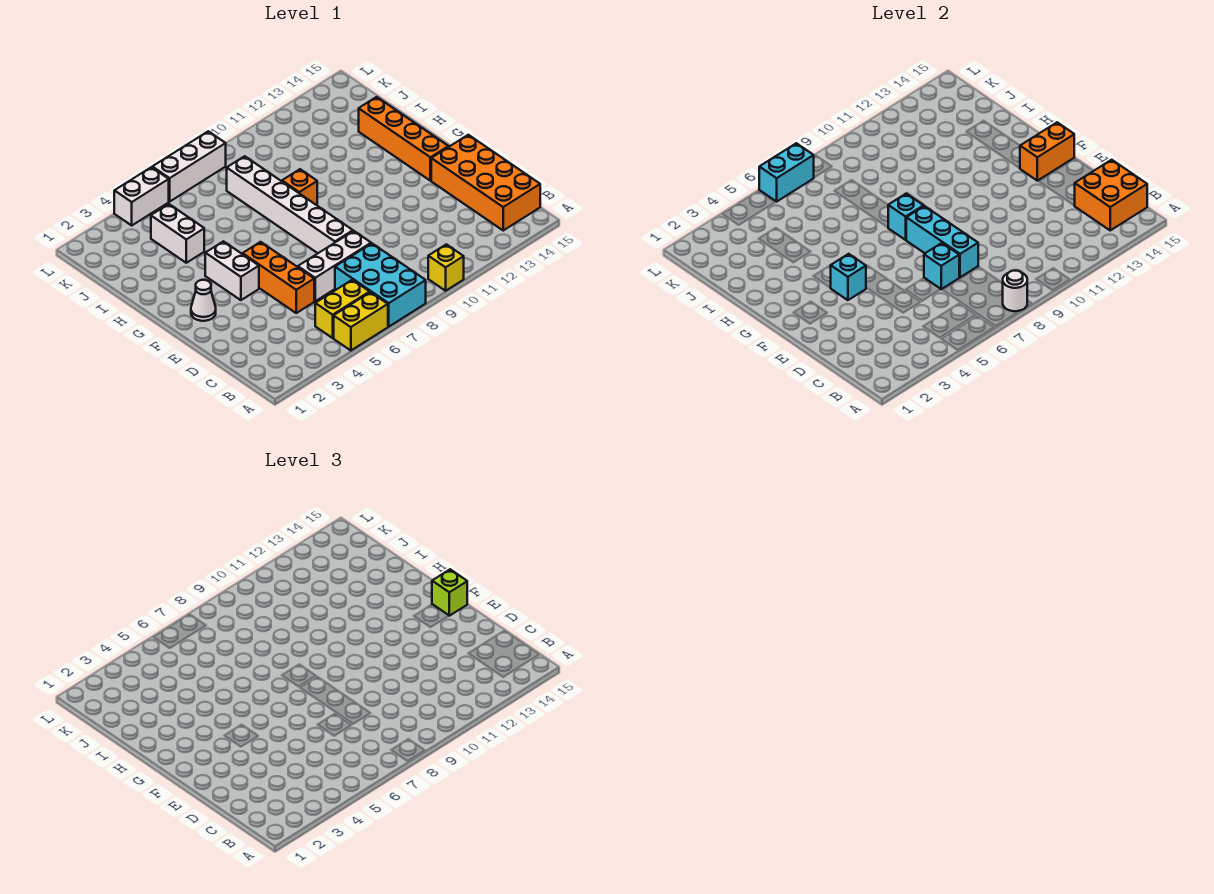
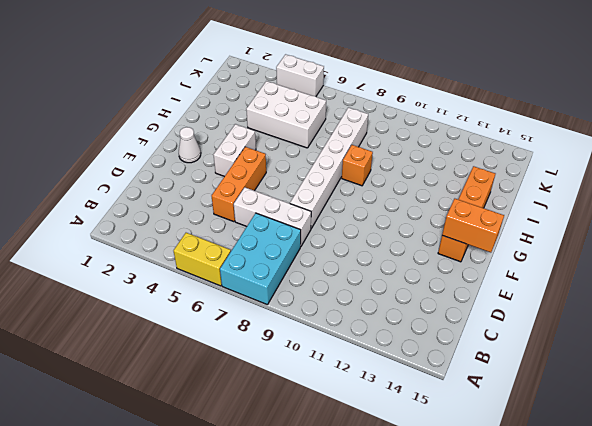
white 2x3 brick [246,81,326,148] -> white 1x2 brick [151,204,204,263]
none -> yellow 1x1 brick [428,244,464,291]
none -> yellow 1x2 brick [315,280,370,338]
none -> orange 2x4 brick [431,135,540,230]

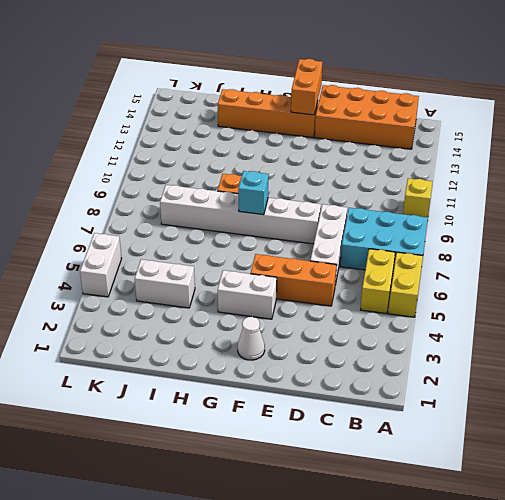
none -> white 1x3 brick [152,131,226,201]
none -> white 1x1 round brick [1003,271,1027,311]
none -> orange 2x2 brick [1075,160,1147,230]

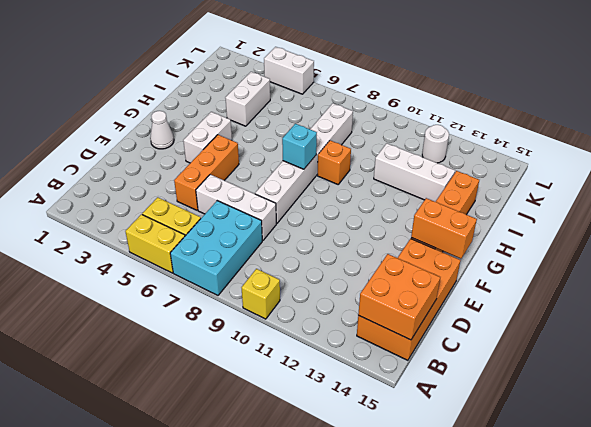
white 1x3 brick [374,143,455,202] -> white 1x3 brick moved to [152,131,226,201]
white 1x1 round brick [422,125,449,163] -> white 1x1 round brick moved to [1003,271,1027,311]
none -> cyan 1x1 brick [924,243,959,289]
none -> cyan 1x3 brick [906,206,978,277]
none -> cyan 1x1 brick [831,254,866,300]

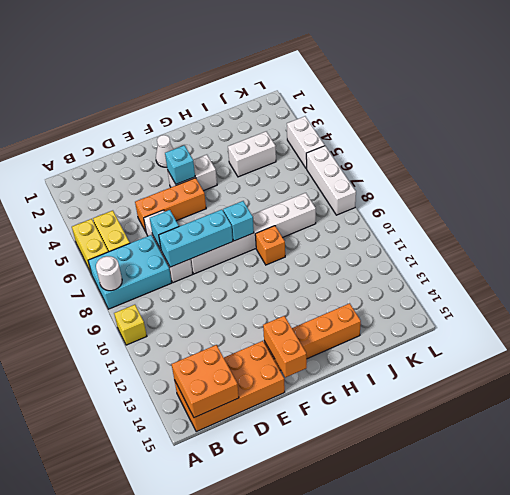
none -> cyan 1x2 brick [759,143,814,201]
none -> lime 1x1 brick [432,569,467,616]

